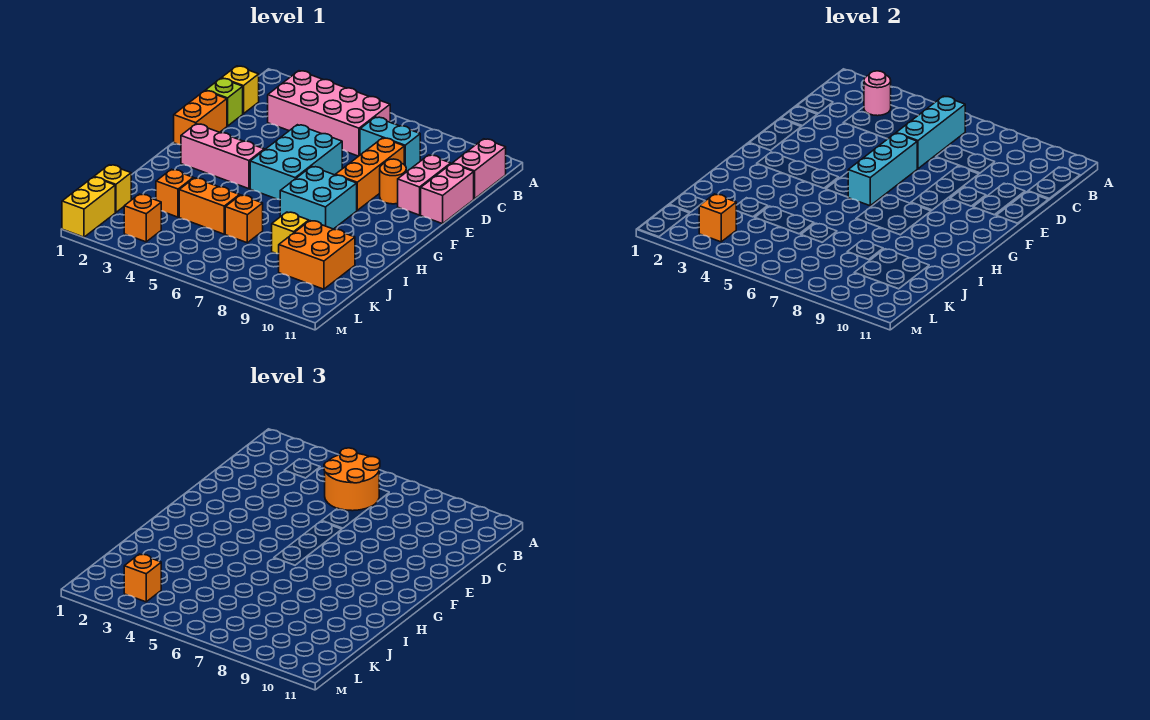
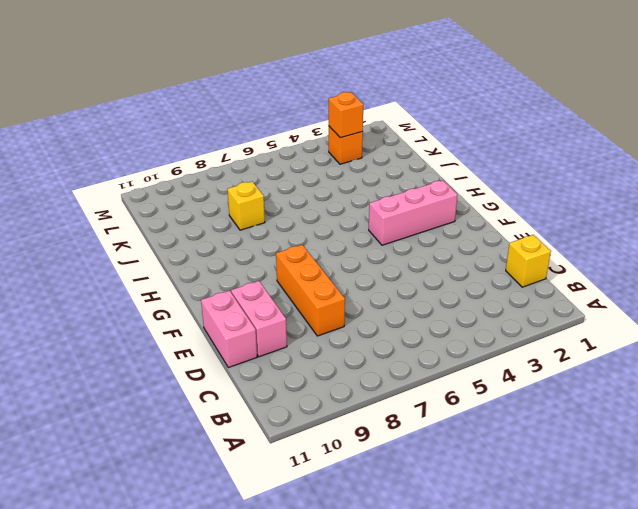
none -> pink 2x4 brick [268,71,390,156]
none -> pink 1x2 brick [453,139,506,199]
none -> cyan 1x2 brick [360,117,420,172]

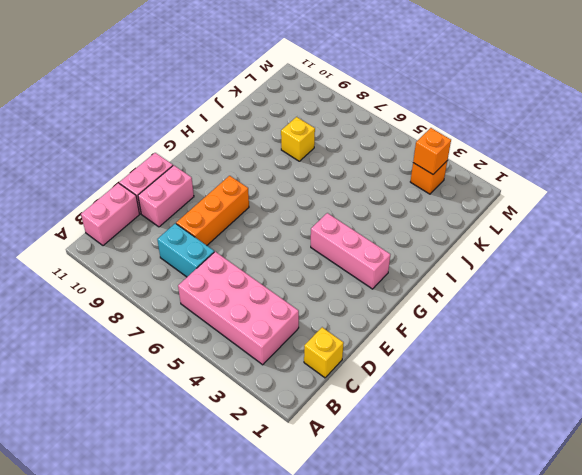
none -> lime 1x1 brick [206,78,243,126]
none -> orange 1x2 brick [174,91,227,145]
none -> cyan 2x3 brick [250,125,342,200]

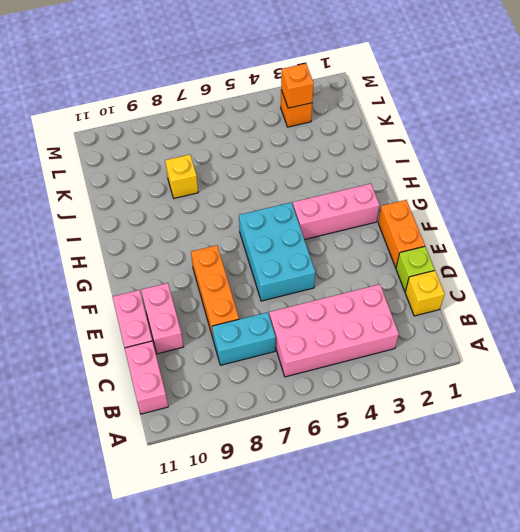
none -> orange 1x1 round brick [380,159,406,204]
none -> cyan 2x2 brick [280,166,357,229]
none -> orange 1x1 brick [156,169,193,217]

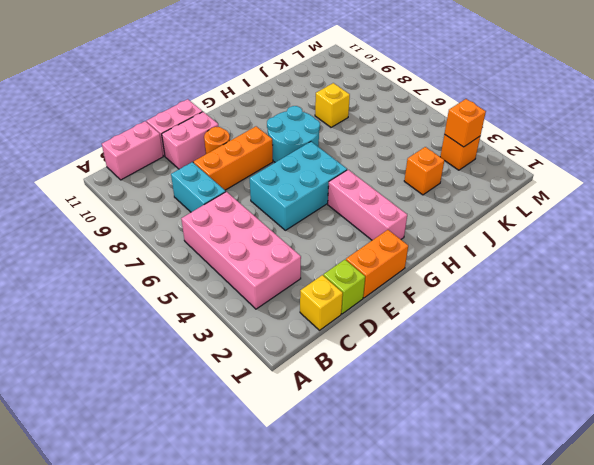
cyan 2x2 round brick [267,106,320,162] -> cyan 2x2 brick [280,166,357,229]
none -> orange 1x2 brick [179,178,240,234]
none -> orange 1x1 brick [225,195,263,243]
none -> orange 2x2 brick [279,221,355,289]

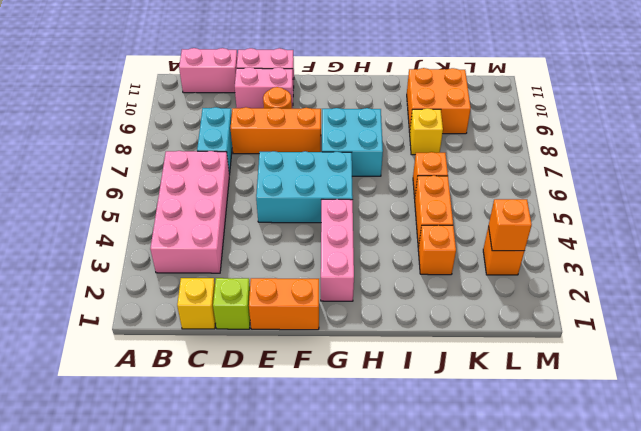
none -> yellow 1x1 brick [94,165,131,212]
none -> yellow 1x2 brick [62,177,115,237]
none -> pink 1x1 round brick [864,71,891,116]

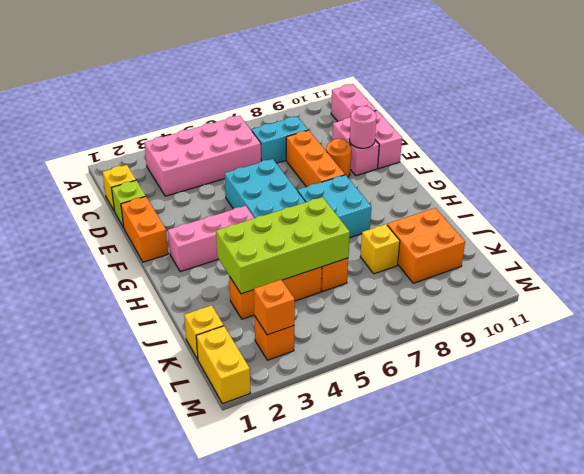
pink 1x1 round brick [350,106,376,148] -> pink 1x1 round brick moved to [864,71,891,116]
lime 2x4 brick [216,197,350,294] -> none
none -> cyan 1x3 brick [896,96,965,169]
none -> cyan 1x3 brick [848,133,917,206]
none -> orange 2x2 round brick [324,448,380,511]

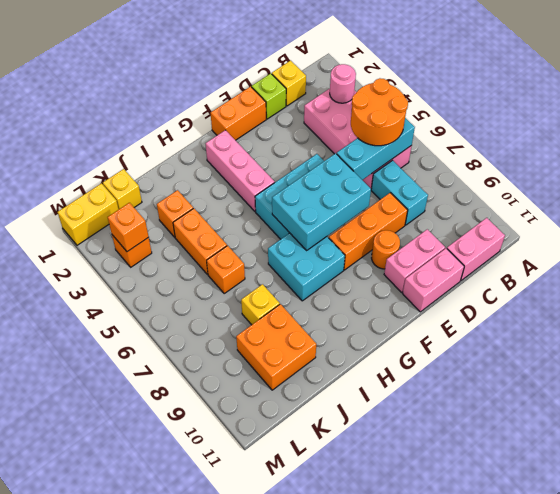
cyan 2x3 brick [272,153,371,250] -> cyan 1x3 brick [848,133,917,206]
none -> orange 1x1 brick [124,554,161,602]

